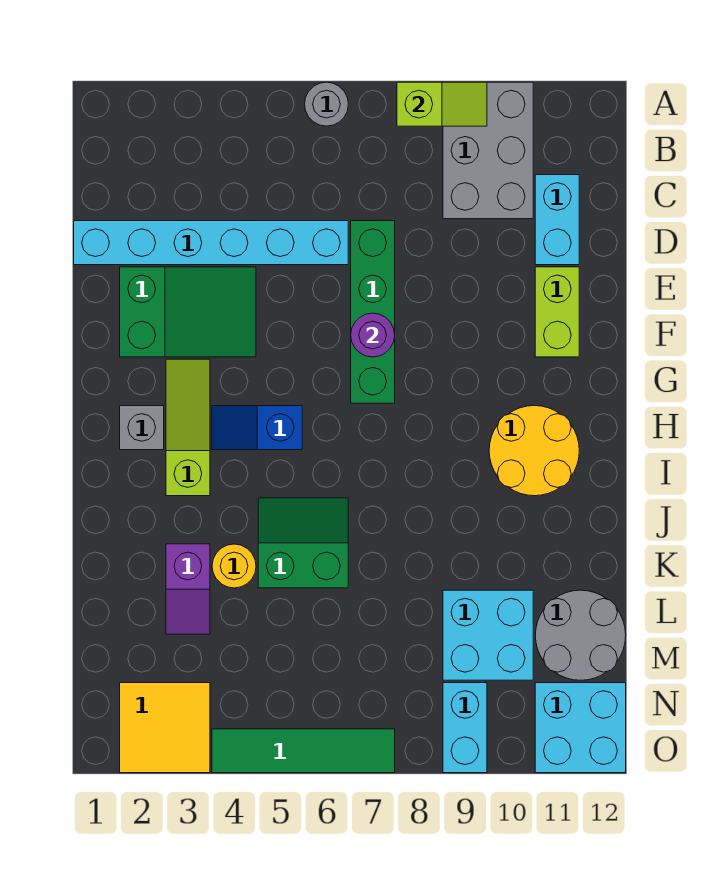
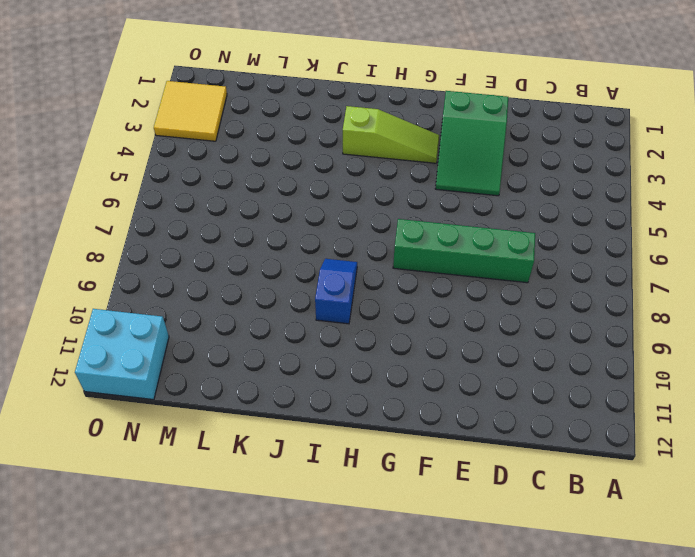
blue 1x2 slope [315,259,357,324] -> blue 1x2 slope moved to [212,406,302,450]
none -> grey 1x1 round brick [305,82,348,126]
none -> grey 2x3 brick [443,82,533,219]
none -> cyan 1x2 brick [535,175,579,265]

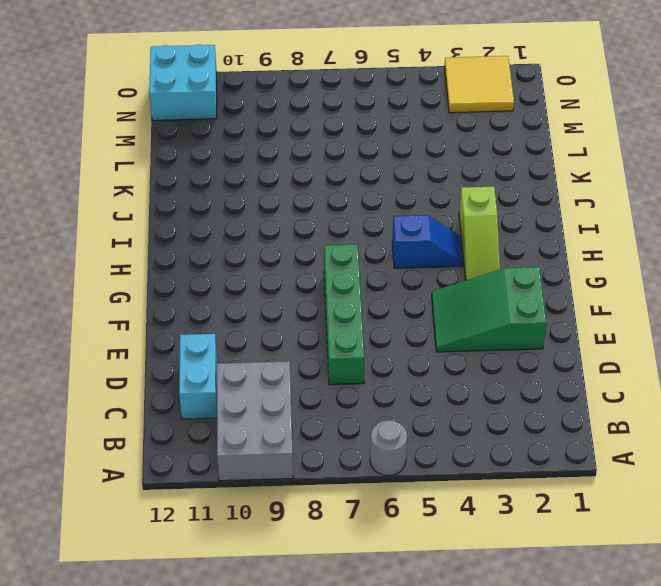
none -> cyan 1x6 brick [74,221,348,265]
none -> lime 1x2 brick [535,267,579,357]
none -> grey 1x1 brick [120,406,164,450]

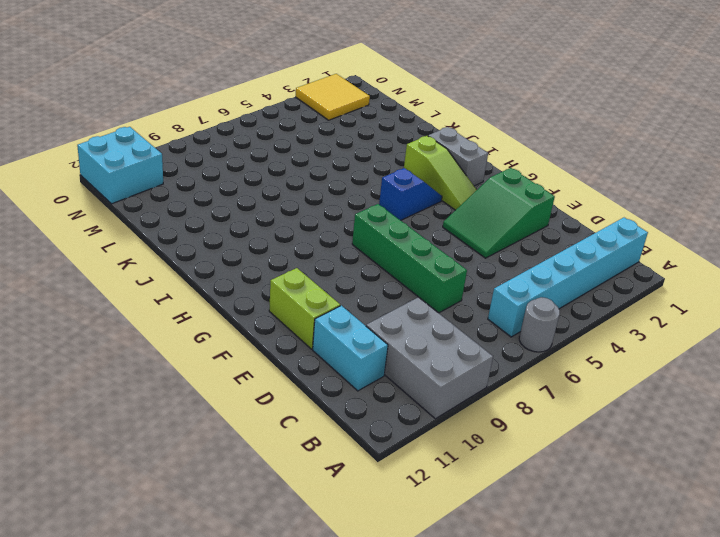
cyan 1x6 brick [488,218,648,337] -> cyan 1x6 brick moved to [74,221,348,265]
grey 1x2 brick [428,127,488,186] -> grey 1x1 brick [120,406,164,450]
none -> yellow 2x2 round brick [489,406,579,496]
none -> green 2x2 slope [258,498,348,588]
none -> purple 1x2 slope [166,544,210,634]

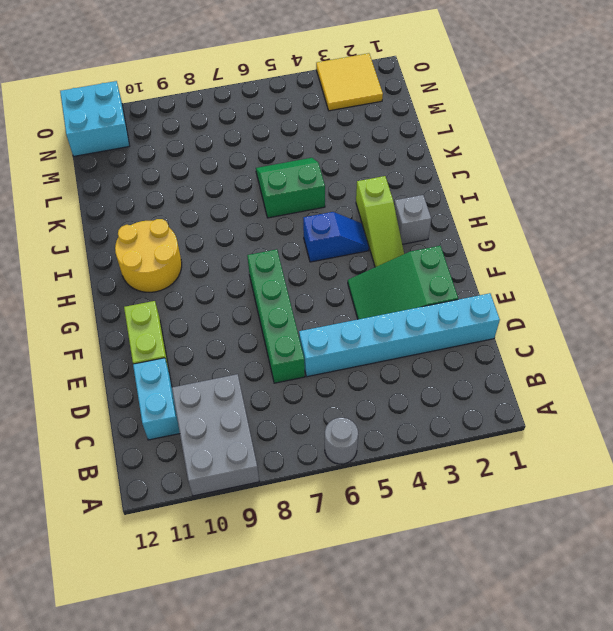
green 2x2 slope [256,158,325,218] -> green 2x2 slope turned to [258,498,348,588]
none -> purple 1x2 slope [166,544,210,634]
none -> yellow 1x1 round brick [212,544,256,588]
none -> cyan 2x2 brick [443,590,533,680]

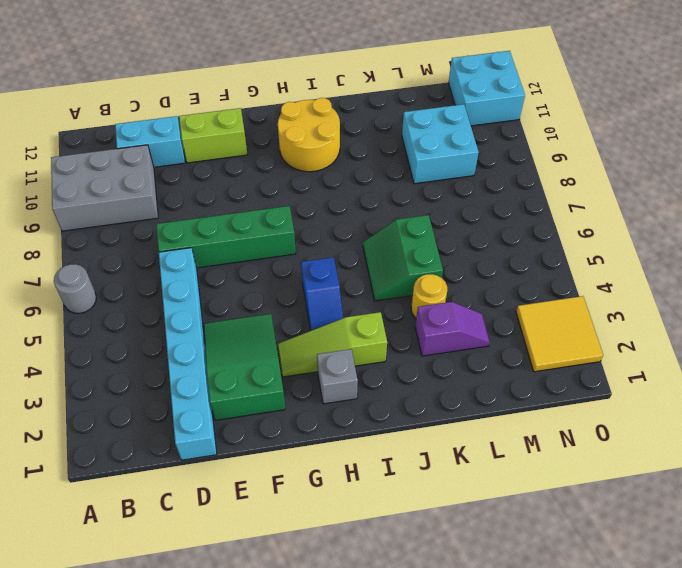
none -> grey 2x2 round brick [535,590,626,680]
none -> cyan 1x2 brick [443,683,487,773]
none -> green 1x4 tile [212,729,395,773]

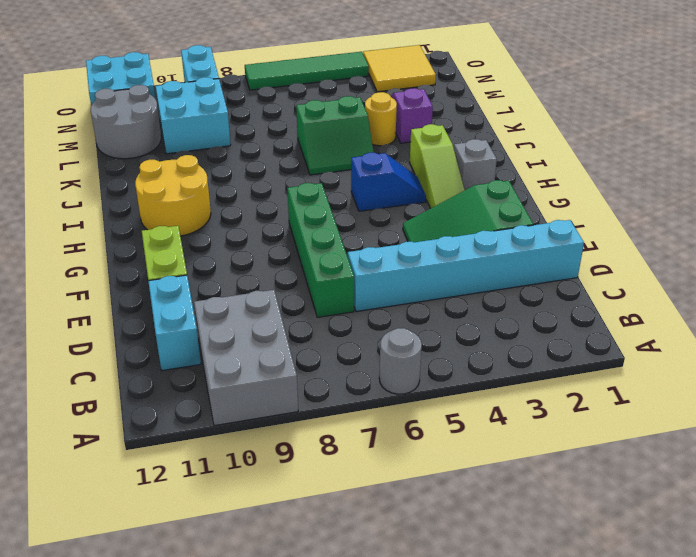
none -> lime 1x2 slope [397,82,487,126]
none -> purple 1x1 round brick [351,313,395,357]

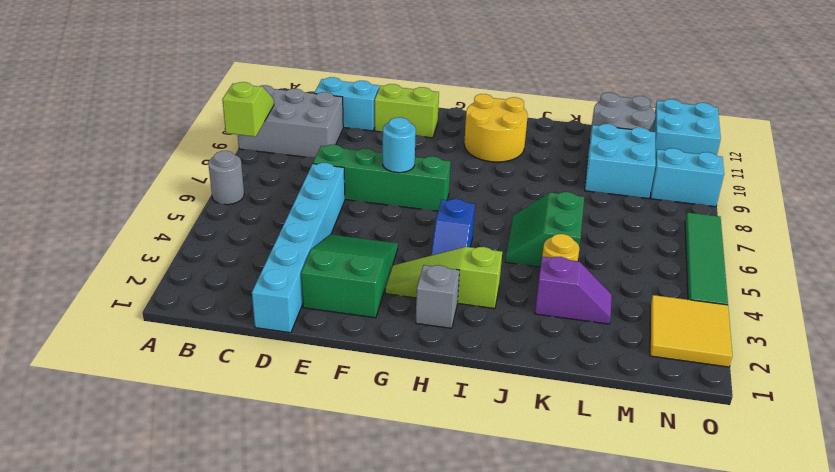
cyan 1x1 round brick [383,117,416,173] -> purple 1x1 round brick [351,313,395,357]

